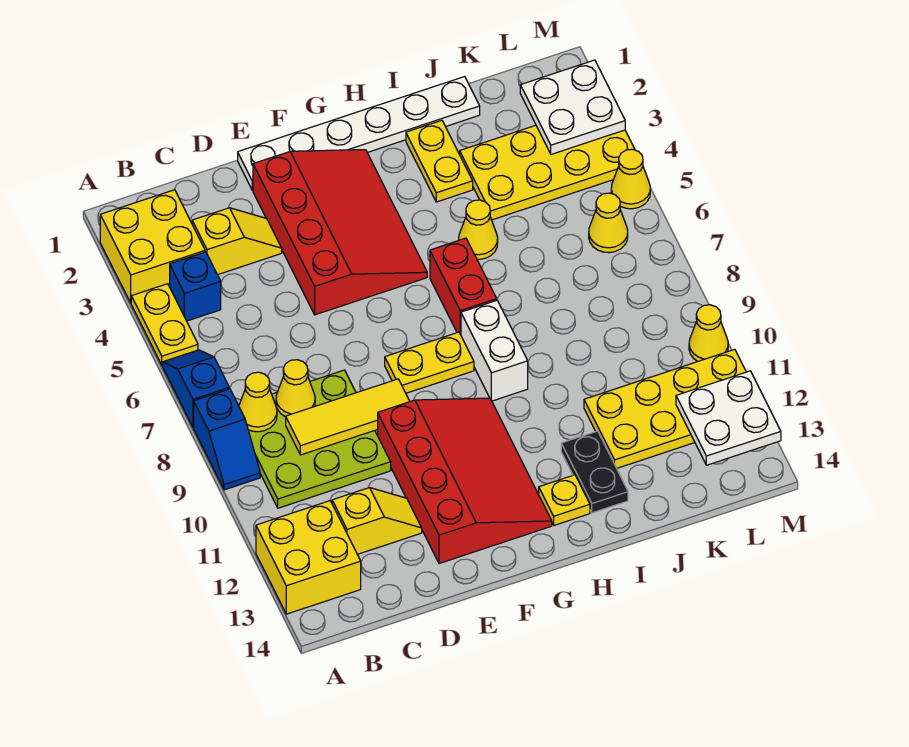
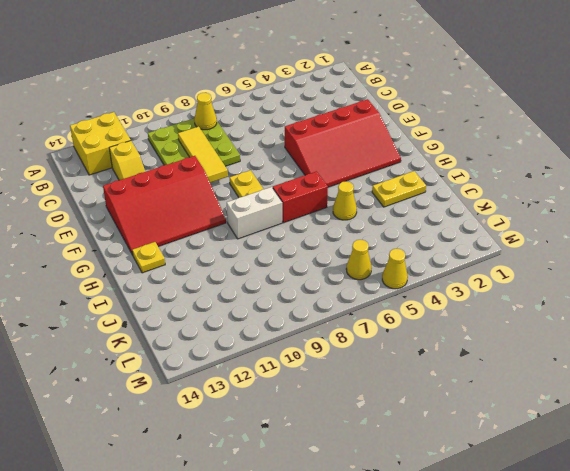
none -> yellow 2x2 brick [100,190,205,303]
none -> yellow 1x2 plate [131,284,198,365]
none -> blue 1x2 slope [163,350,229,428]

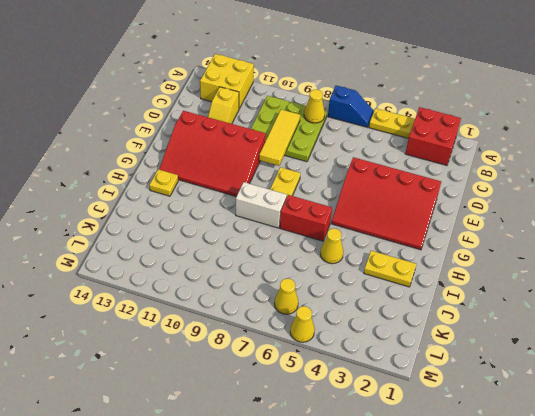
red 2x2 brick [405,107,461,165] -> yellow 2x2 brick [100,190,205,303]
none -> blue 1x2 slope [194,389,260,490]
none -> blue 1x1 brick [170,252,221,321]
none -> yellow 1x2 slope [192,208,282,275]

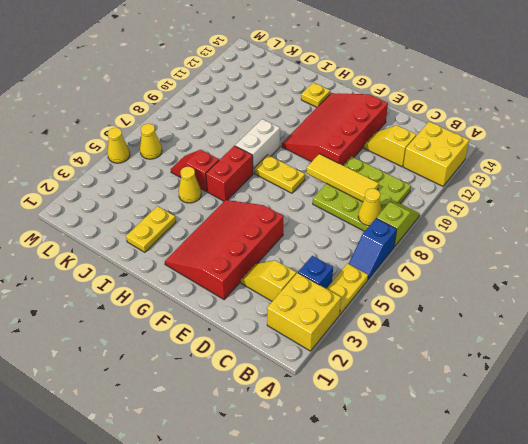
lime 1x2 slope [377,202,419,247] -> blue 1x2 slope [194,389,260,490]
red 1x2 slope [171,150,219,192] -> none
none -> white 1x6 plate [238,77,480,191]
none -> black 1x2 plate [561,431,628,513]
none -> yellow 2x4 plate [460,125,635,220]

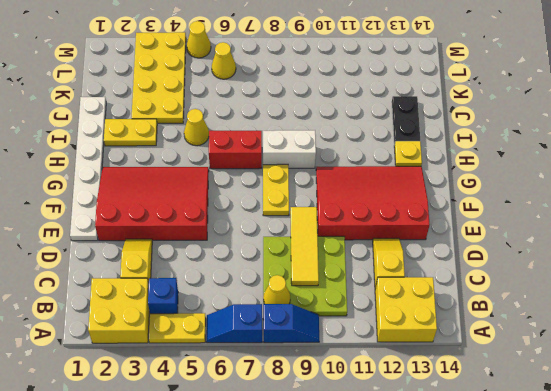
black 1x2 plate [392,96,420,144] -> black 1x2 plate turned to [561,431,628,513]
none -> yellow 2x4 plate [584,349,746,468]
none -> yellow 1x1 cone [689,305,728,361]
none -> yellow 1x1 cone [276,360,315,417]

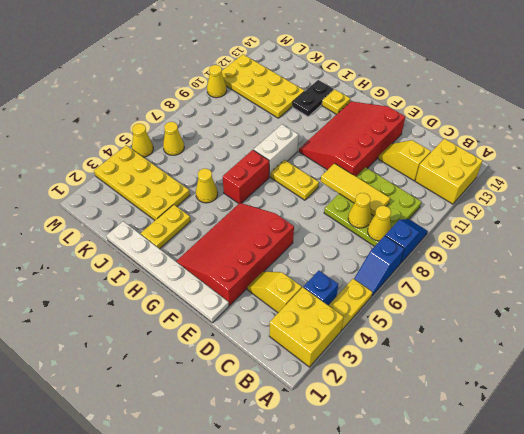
none -> white 2x2 plate [520,60,625,154]
none -> white 2x2 plate [676,371,781,465]

